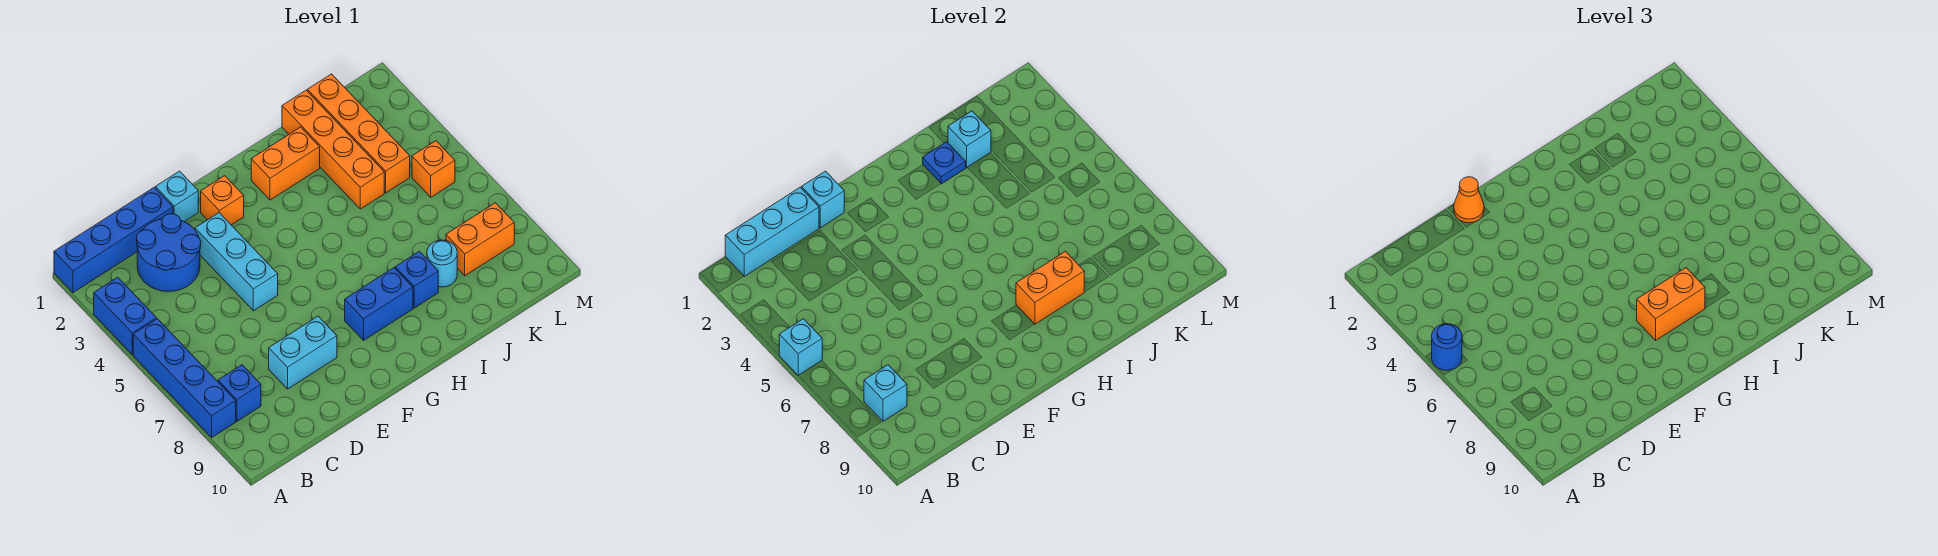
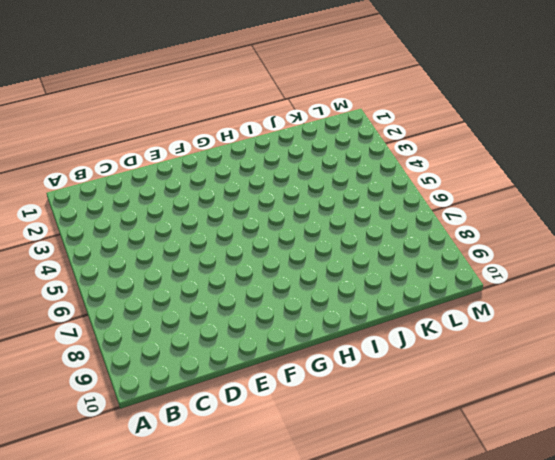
none -> blue 1x4 brick [54,187,173,293]
none -> blue 1x2 brick [94,277,156,355]
none -> blue 1x4 brick [133,319,236,437]

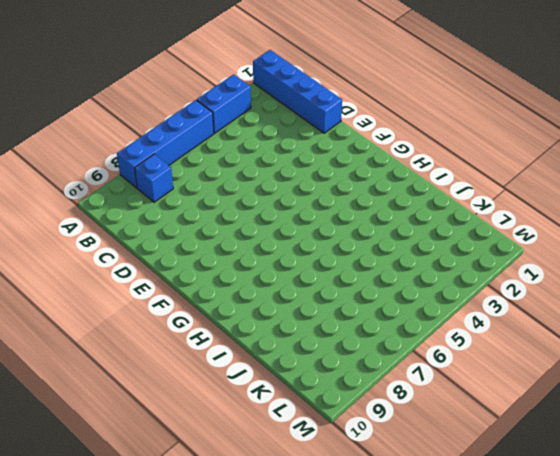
none -> blue 2x2 round brick [137,214,201,291]
none -> cyan 1x2 brick [269,316,337,389]
none -> cyan 1x1 brick [155,171,198,222]

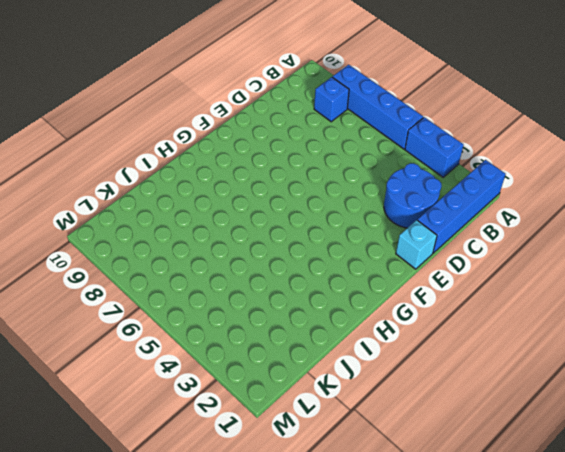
none -> cyan 1x2 brick [269,316,337,389]
none -> cyan 1x3 brick [195,213,278,311]
none -> orange 1x1 brick [201,176,244,225]

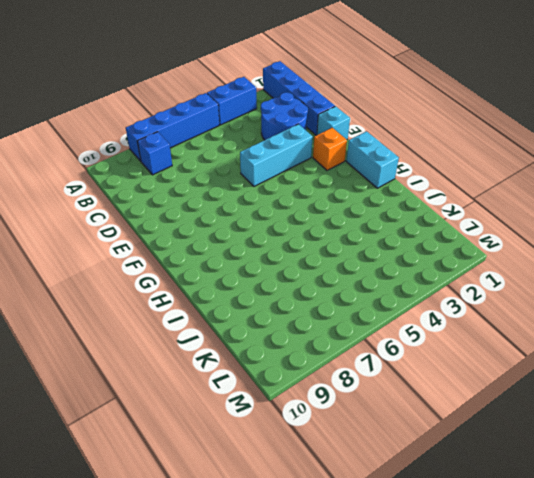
cyan 1x2 brick [346,131,399,188] -> cyan 1x2 brick moved to [269,316,337,389]
none -> blue 1x2 brick [345,268,413,340]
none -> orange 1x2 brick [251,127,320,200]
none -> blue 1x1 brick [395,251,438,308]

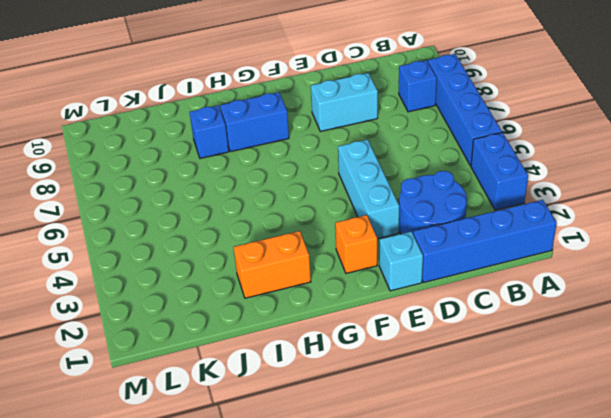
none -> orange 1x4 brick [282,90,384,209]
none -> cyan 1x1 round brick [427,240,457,287]
none -> orange 1x4 brick [307,74,410,193]

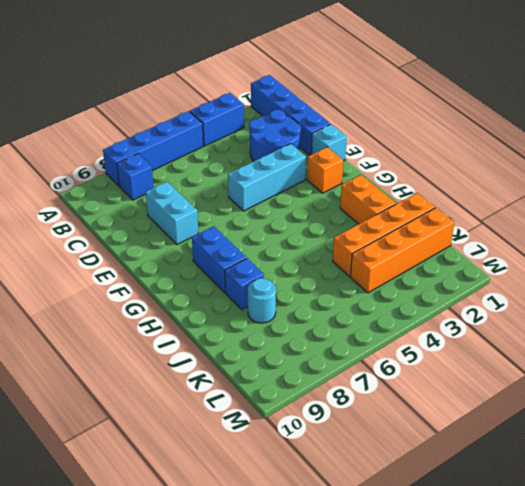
none -> orange 1x2 brick [446,203,514,276]
none -> orange 1x1 brick [412,141,455,197]
none -> cyan 1x1 brick [779,319,822,375]

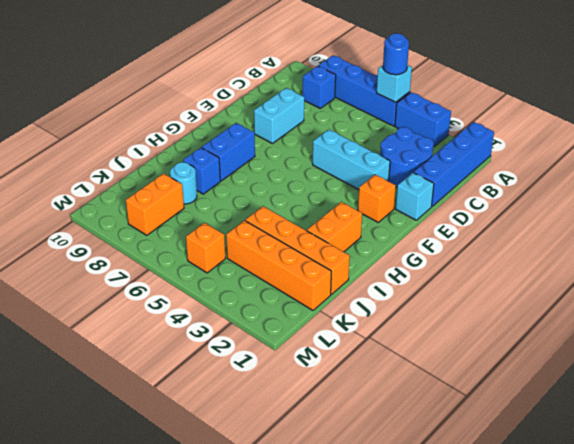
none -> cyan 1x3 brick [725,187,819,276]
none -> cyan 1x1 brick [864,365,907,421]
none -> cyan 1x1 brick [801,171,844,228]

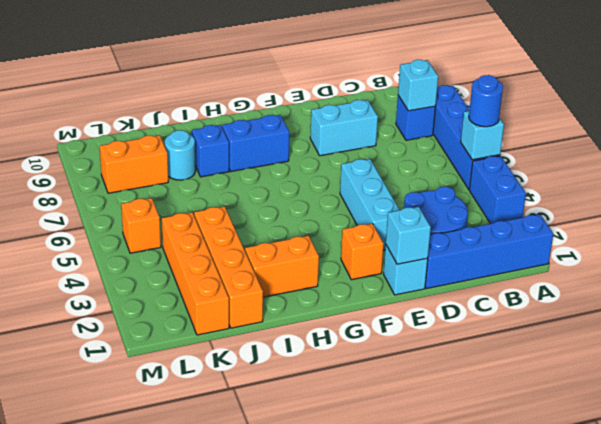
none -> cyan 1x3 brick [725,187,819,276]
none -> orange 1x2 brick [1016,251,1084,324]
none -> blue 1x1 plate [923,142,966,184]

